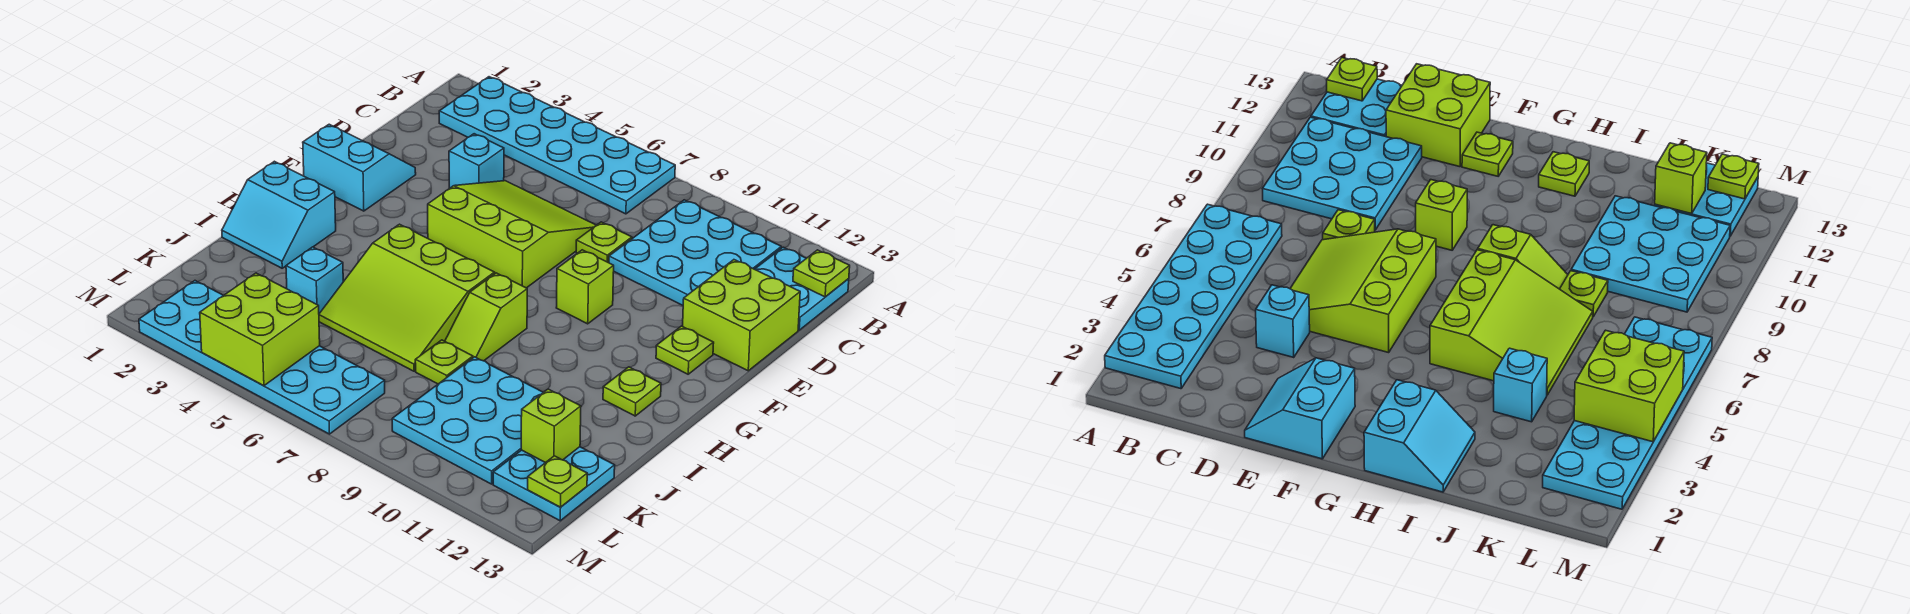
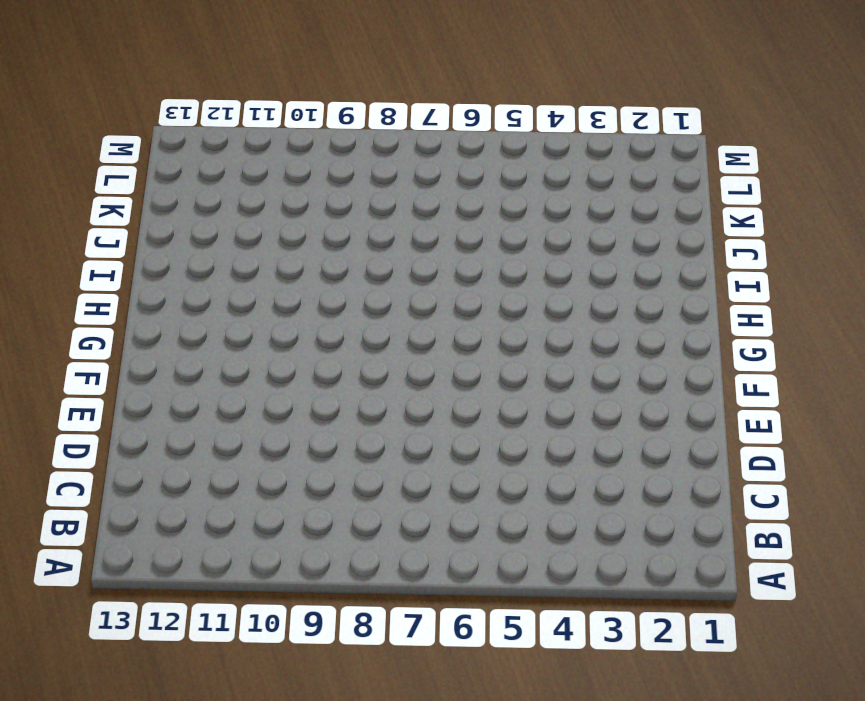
none -> cyan 2x6 plate [439,77,675,214]
none -> cyan 3x3 plate [609,200,781,305]
none -> cyan 2x2 plate [755,247,849,330]

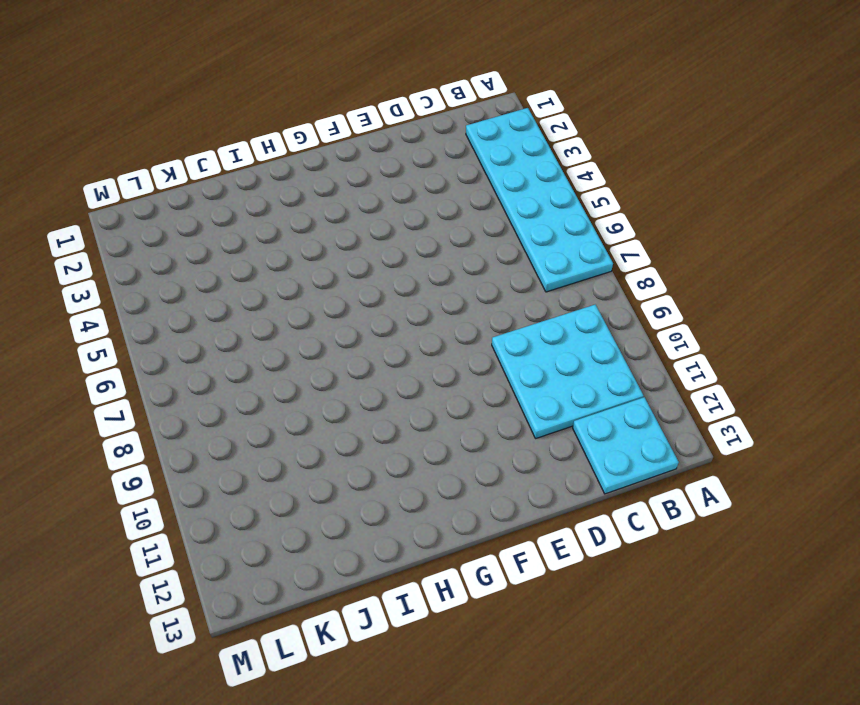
none -> cyan 1x1 brick [449,134,504,188]
none -> lime 3x3 slope [428,181,596,288]
none -> lime 1x1 plate [576,222,632,263]

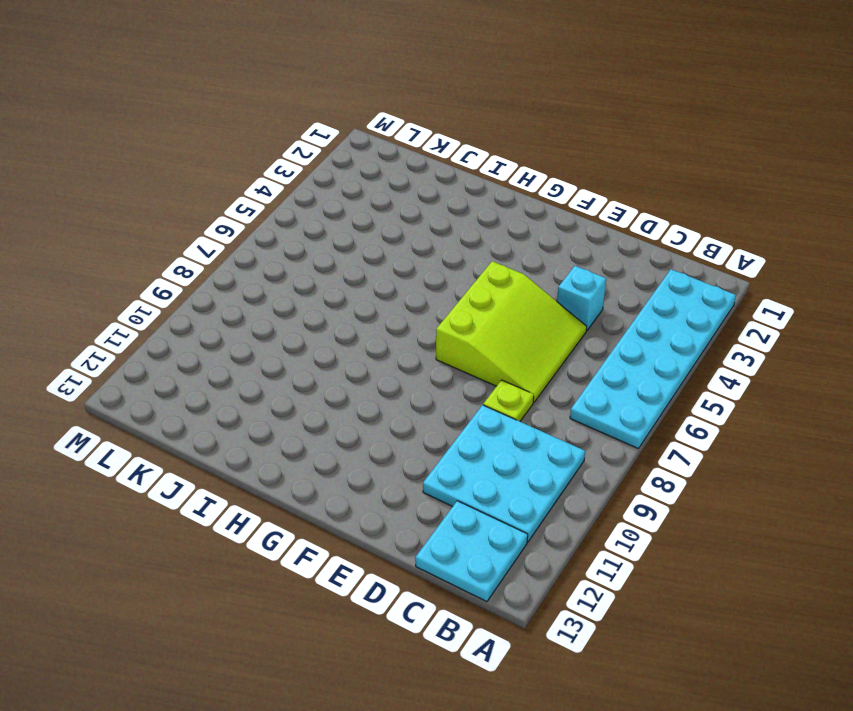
none -> lime 2x2 brick [683,260,800,371]
none -> cyan 2x2 slope [303,124,416,211]
none -> lime 1x1 brick [556,250,614,324]

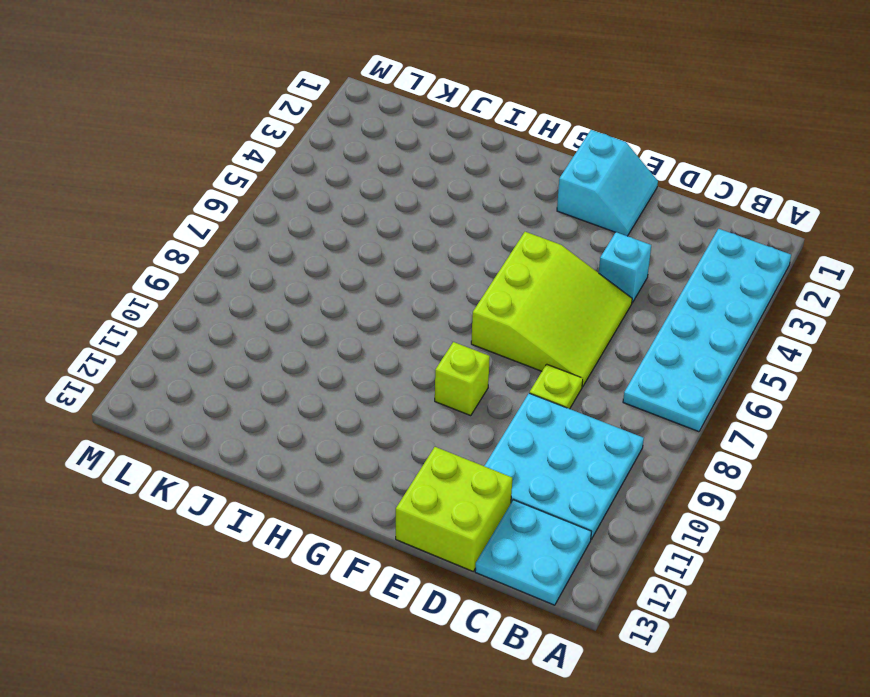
none -> lime 1x1 plate [656,326,714,374]
none -> cyan 2x2 slope [222,161,336,268]
none -> lime 3x3 slope [319,224,495,371]

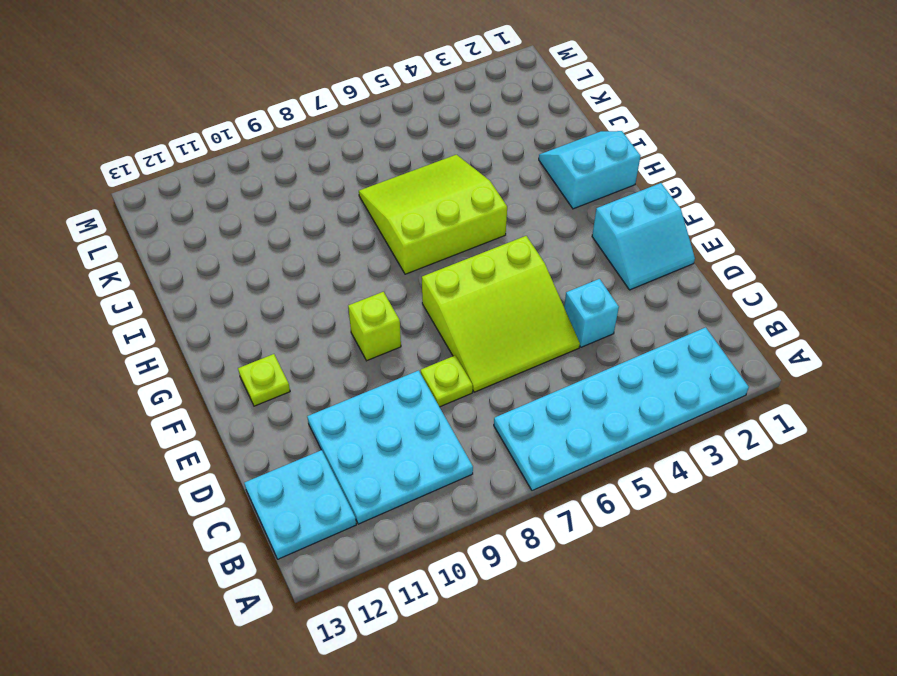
none -> lime 2x2 brick [683,260,800,371]
none -> lime 1x2 slope [445,273,527,361]
none -> lime 1x1 plate [603,367,661,416]

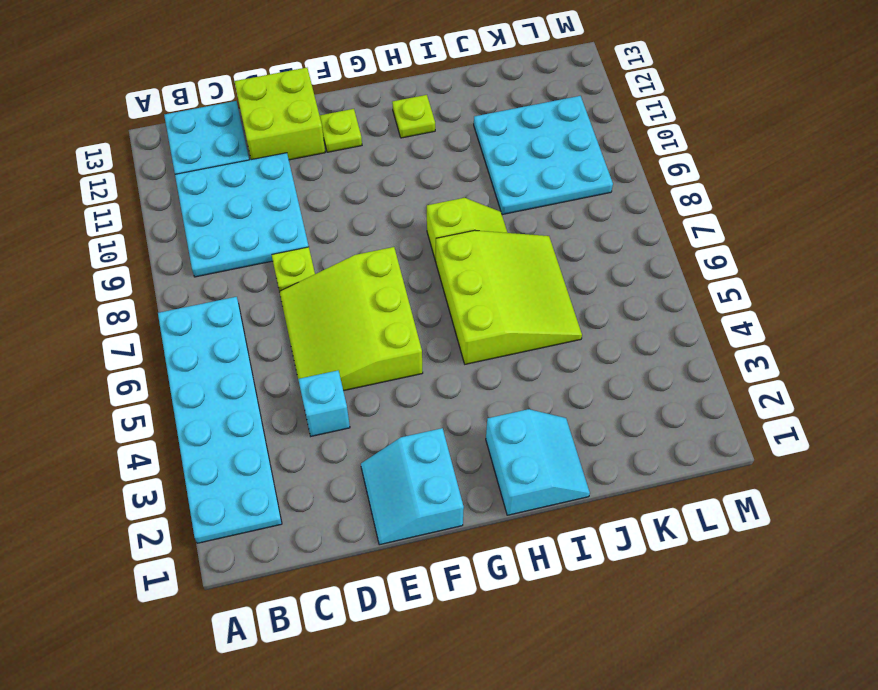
none -> lime 1x1 brick [556,250,614,324]
none -> cyan 1x1 brick [286,247,343,314]
none -> lime 1x1 plate [415,340,473,384]

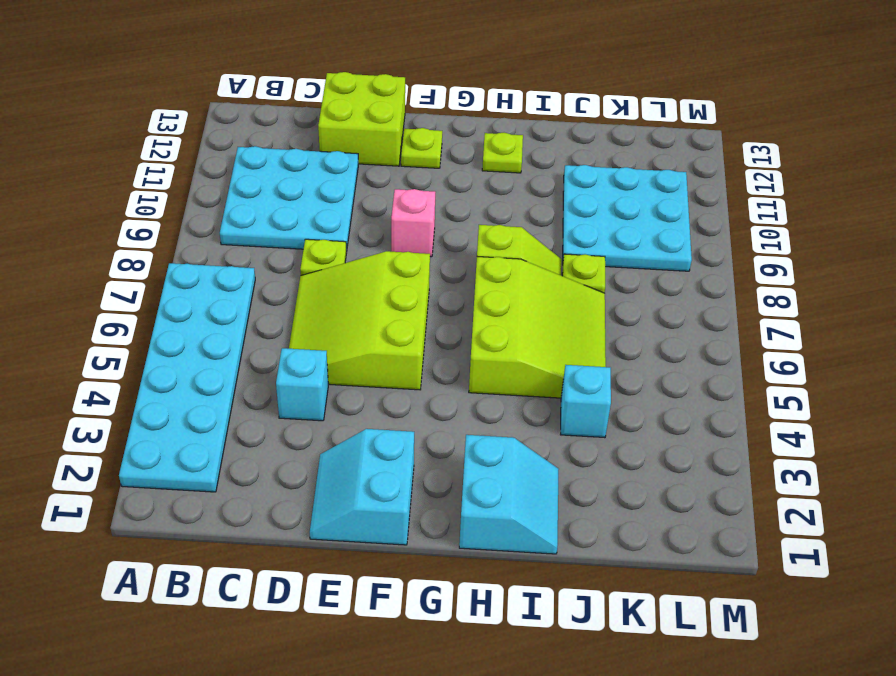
pink 1x1 brick [391,189,435,257] -> lime 1x1 brick [556,250,614,324]
none -> cyan 2x2 plate [755,247,849,330]
none -> cyan 2x2 plate [493,447,615,521]
none -> cyan 2x6 plate [139,281,385,434]

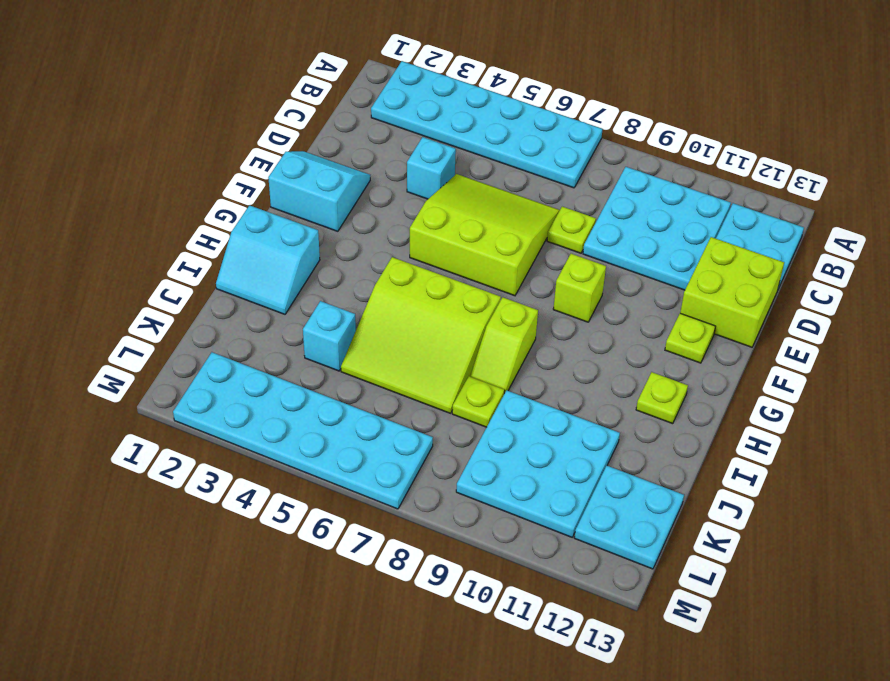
none -> lime 1x1 plate [793,250,850,297]
none -> lime 1x1 brick [521,389,581,463]
none -> lime 2x2 brick [200,273,320,386]

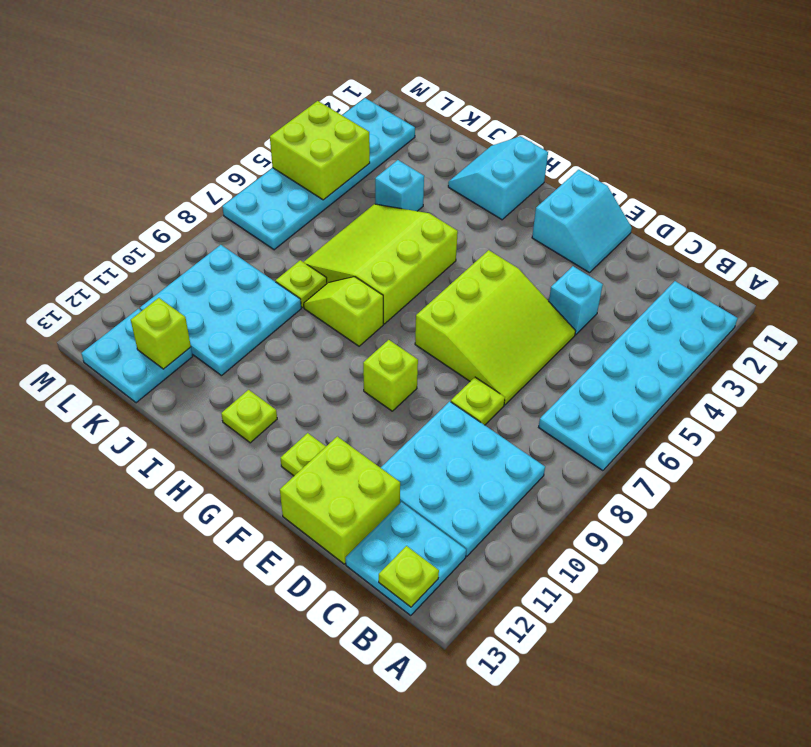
none -> lime 1x1 plate [528,456,587,507]

